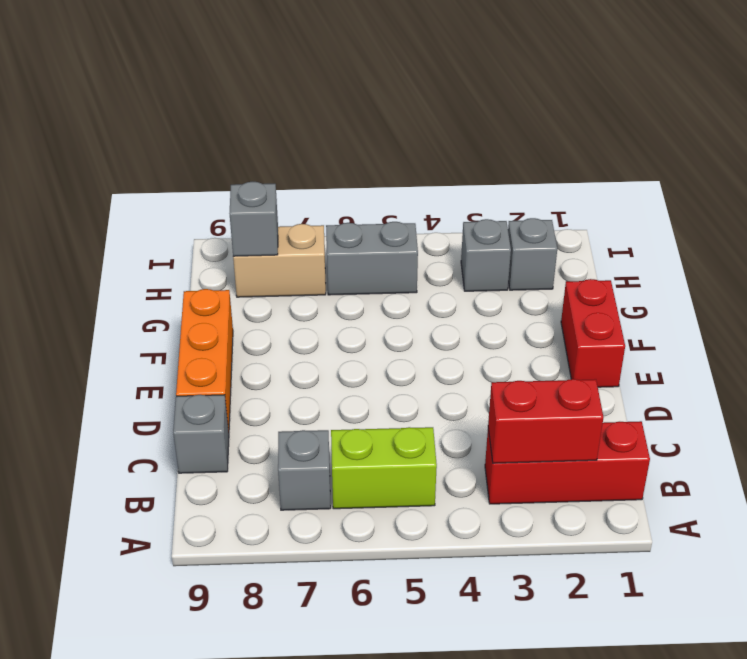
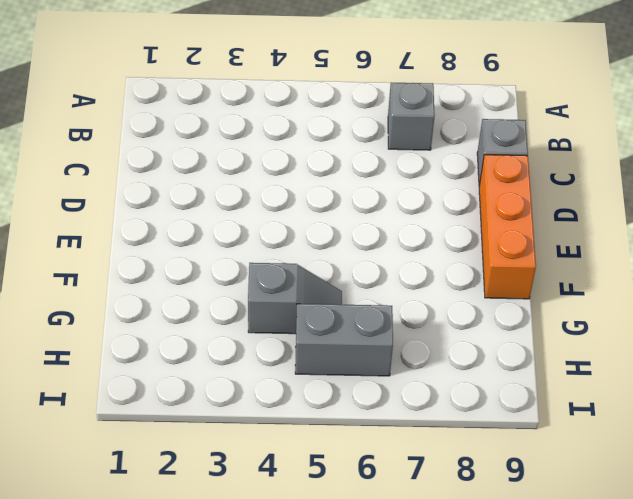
grey 1x2 slope [248,263,342,334] -> none
none -> red 1x3 brick [485,421,650,504]
none -> lime 1x2 brick [331,427,437,509]
none -> red 1x2 brick [561,279,625,387]

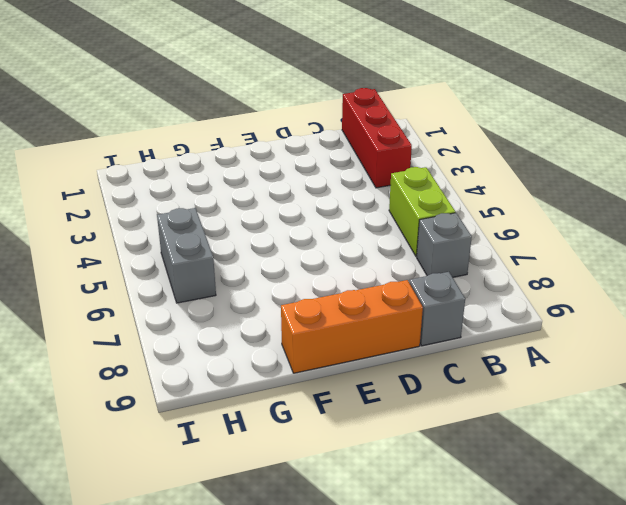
none -> red 1x2 brick [561,279,625,387]
none -> grey 1x1 brick [508,218,557,290]
none -> grey 1x1 brick [461,219,511,291]

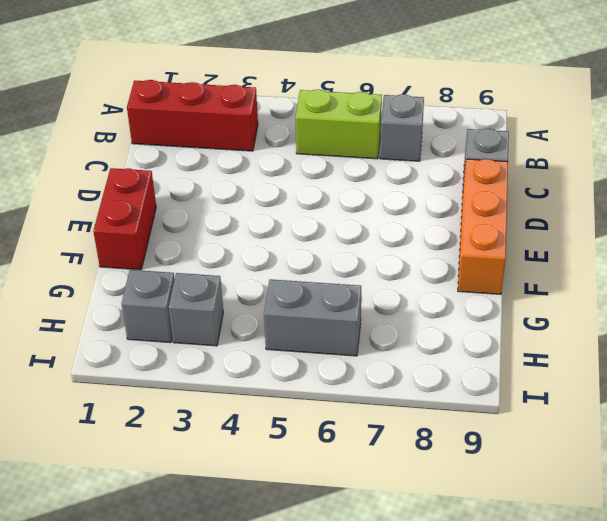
none -> tan 1x2 brick [233,224,326,297]
none -> red 1x2 brick [488,379,603,463]
none -> grey 1x1 brick [230,182,278,256]

